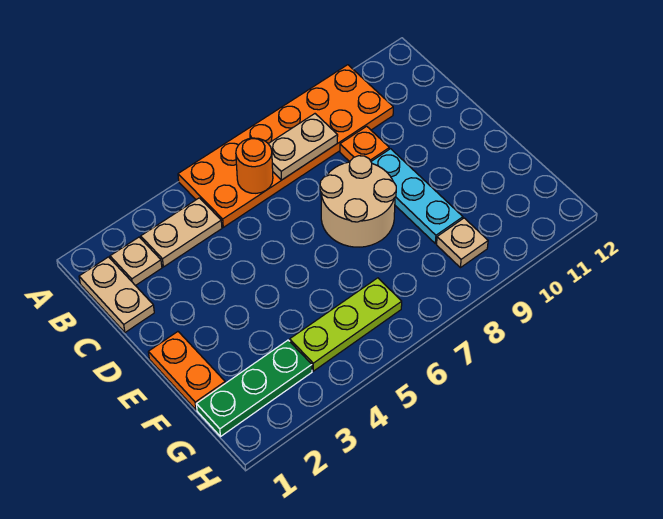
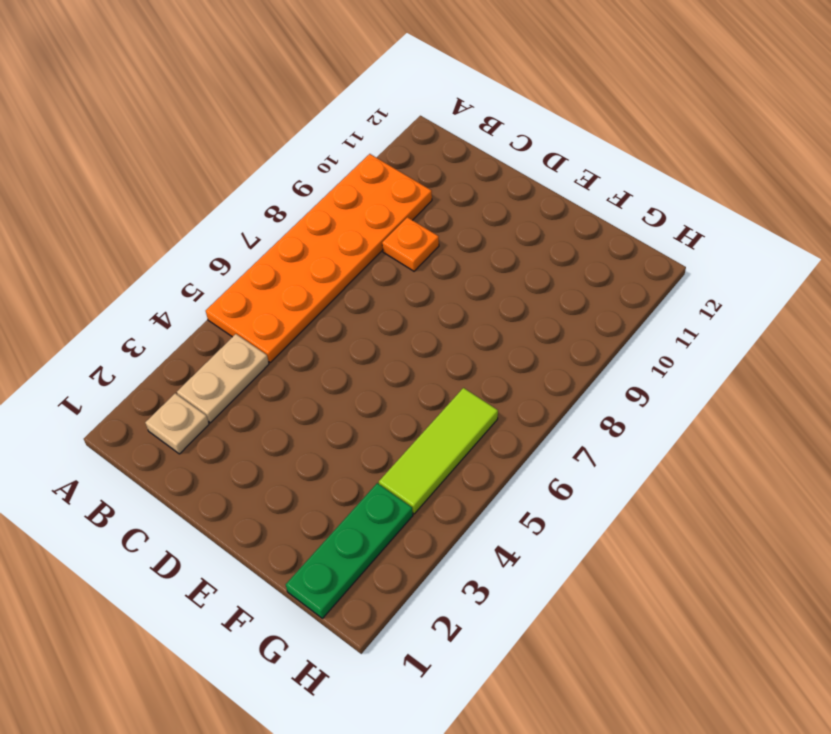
lime 1x3 tile [379,388,498,514] -> lime 1x3 plate [290,278,402,371]
none -> tan 1x2 plate [79,257,154,332]
none -> tan 2x2 round brick [320,156,396,247]
none -> cyan 1x3 plate [371,149,463,244]

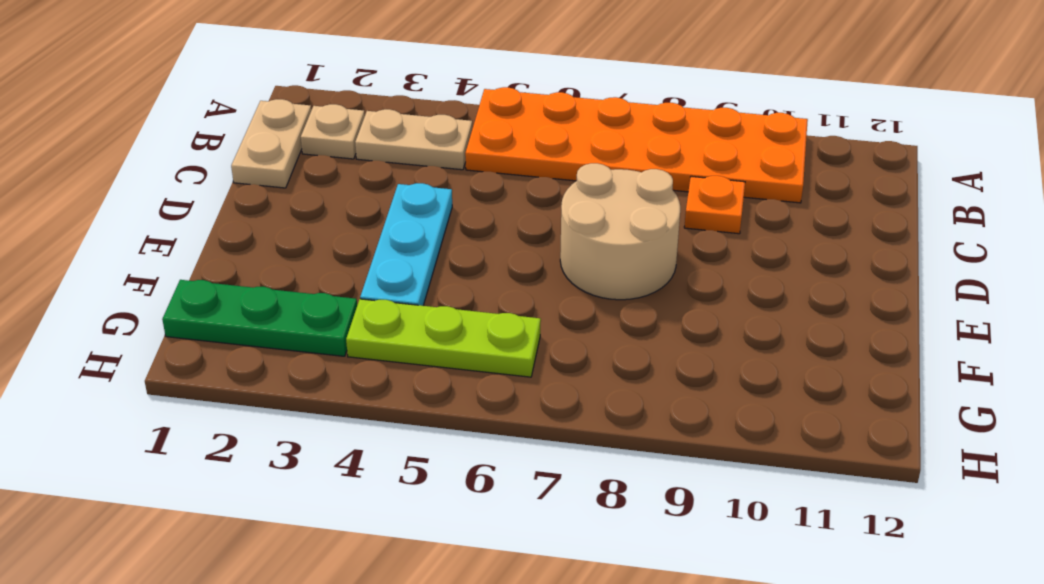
cyan 1x3 plate [360,183,452,306] -> cyan 1x3 plate moved to [371,149,463,244]
none -> orange 1x2 plate [148,332,225,410]
none -> tan 1x1 plate [437,218,488,268]
none -> orange 1x1 round brick [236,138,273,193]

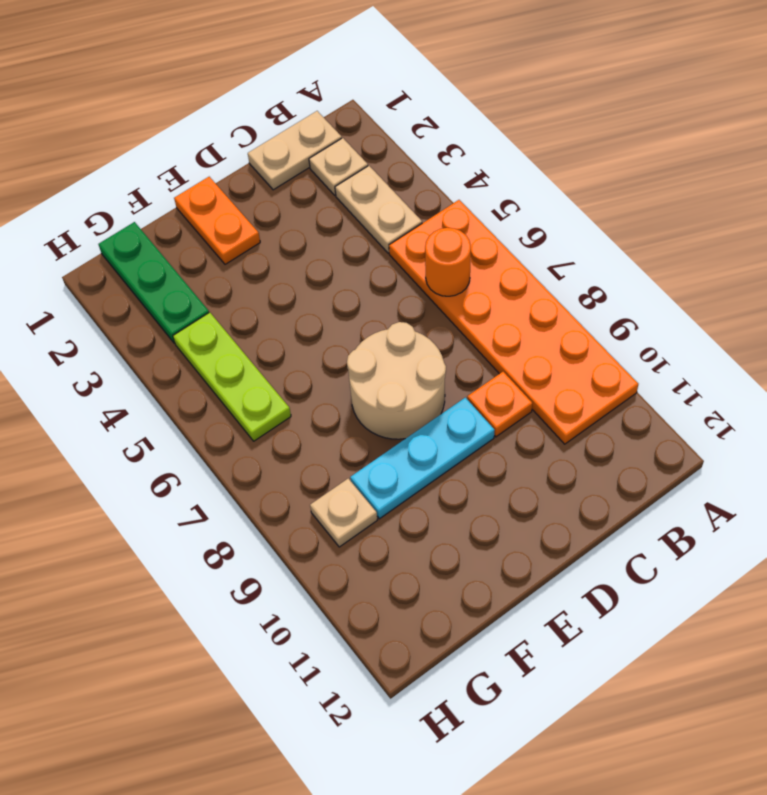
orange 1x2 plate [174,177,260,264] -> orange 1x2 plate turned to [148,332,225,410]
none -> tan 1x2 plate [268,114,338,180]

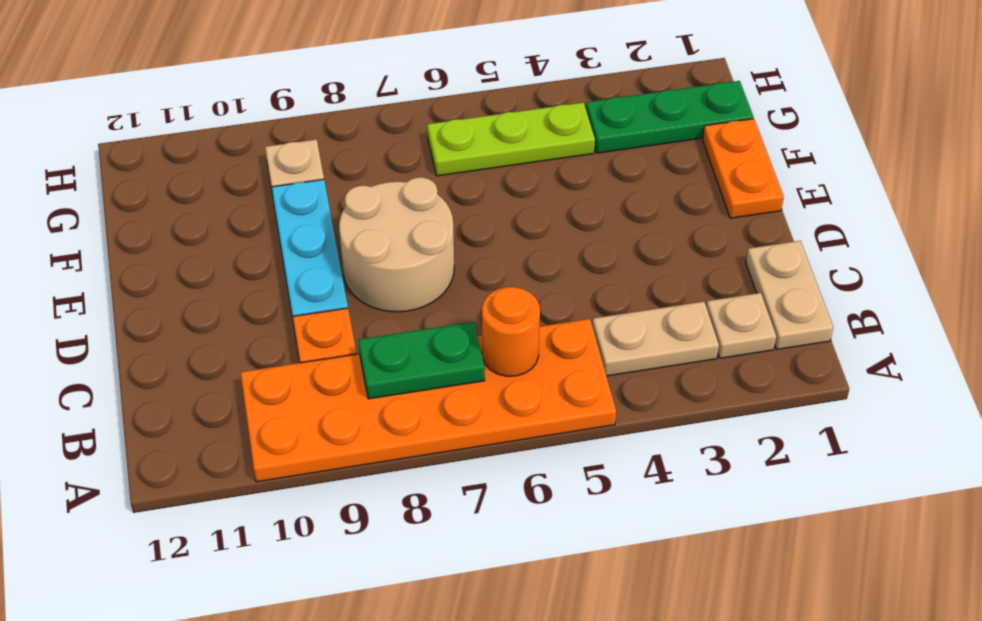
green 1x2 plate [358,322,485,399] -> tan 1x2 plate [268,114,338,180]

